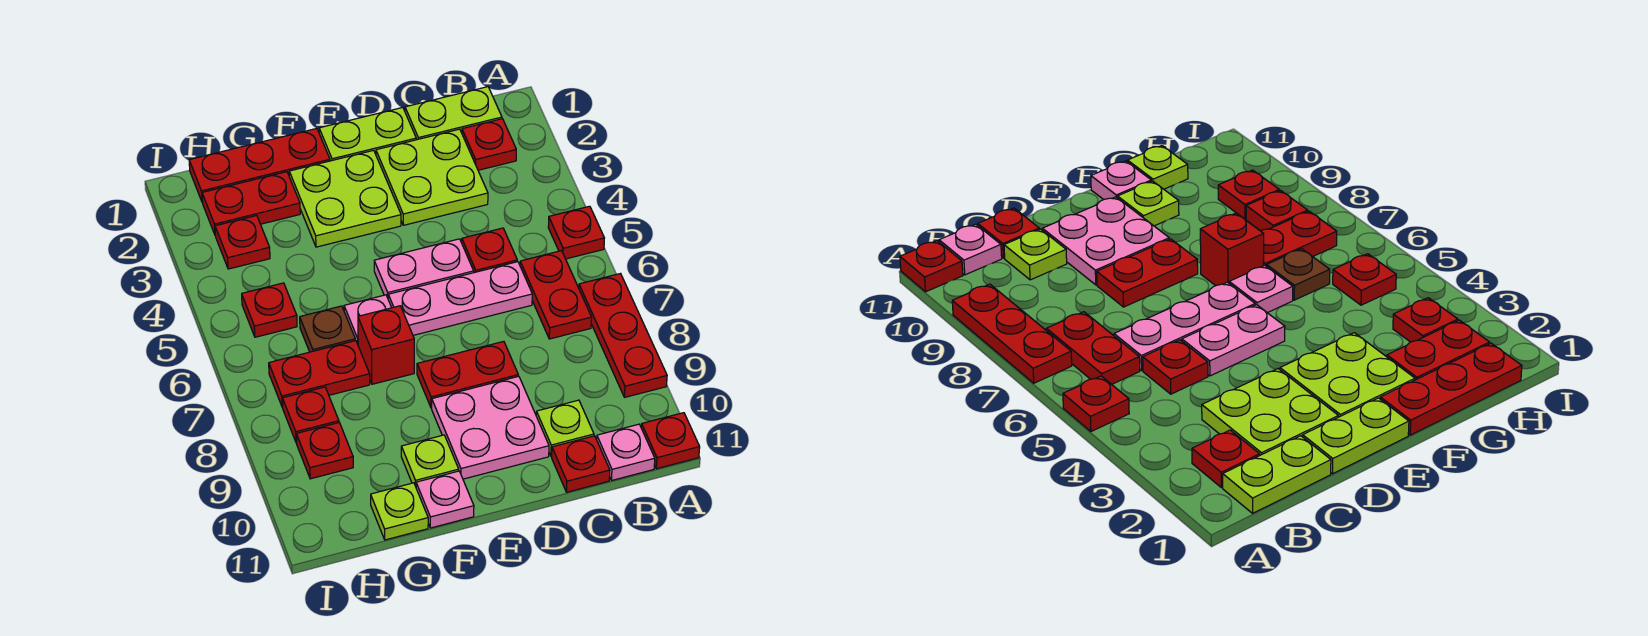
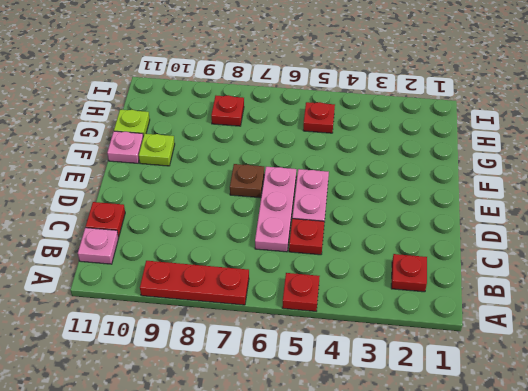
brown 1x1 plate [230,164,264,198] -> brown 1x1 plate moved to [300,306,355,352]
none -> red 1x1 plate [641,413,700,469]
none -> lime 1x2 plate [405,87,502,140]
none -> red 1x2 plate [520,251,592,339]
none -> lime 2x2 plate [376,129,488,225]

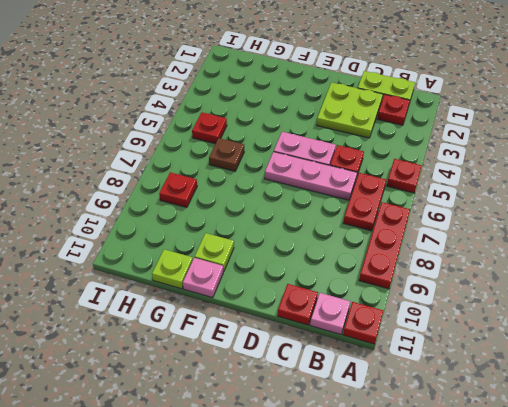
none -> lime 1x1 plate [536,400,594,456]
none -> lime 1x2 plate [319,107,416,161]
none -> red 1x2 plate [417,341,518,408]
none -> pink 2x2 plate [432,376,549,479]

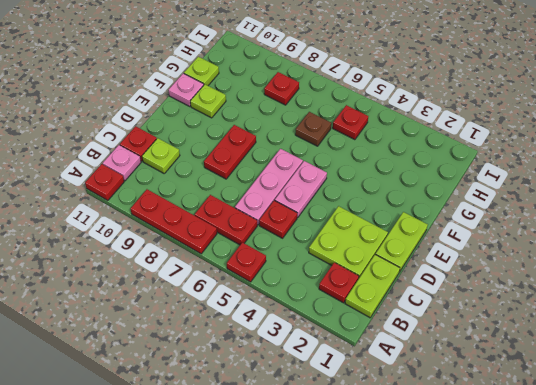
none -> pink 2x2 plate [432,376,549,479]
none -> lime 2x2 plate [289,150,401,247]
none -> red 1x3 plate [189,129,330,202]
none -> pink 1x1 plate [344,295,392,344]

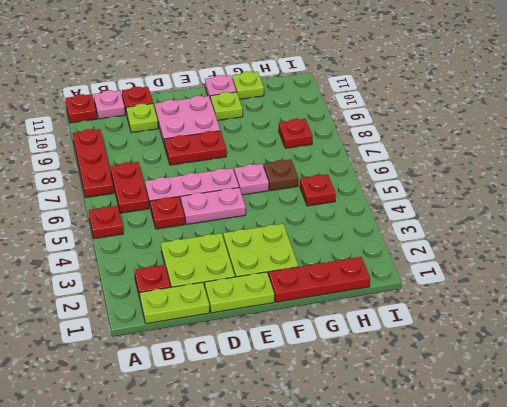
none -> red 1x1 brick [358,306,414,384]
none -> red 1x2 plate [202,172,300,234]
none -> red 1x2 plate [269,341,370,407]
none -> red 1x1 plate [215,216,270,269]

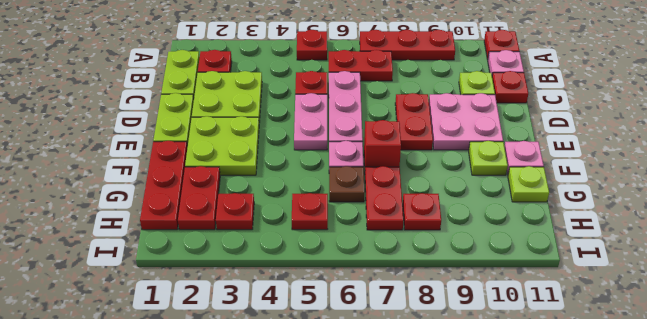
none -> red 1x1 plate [296,423,353,479]

